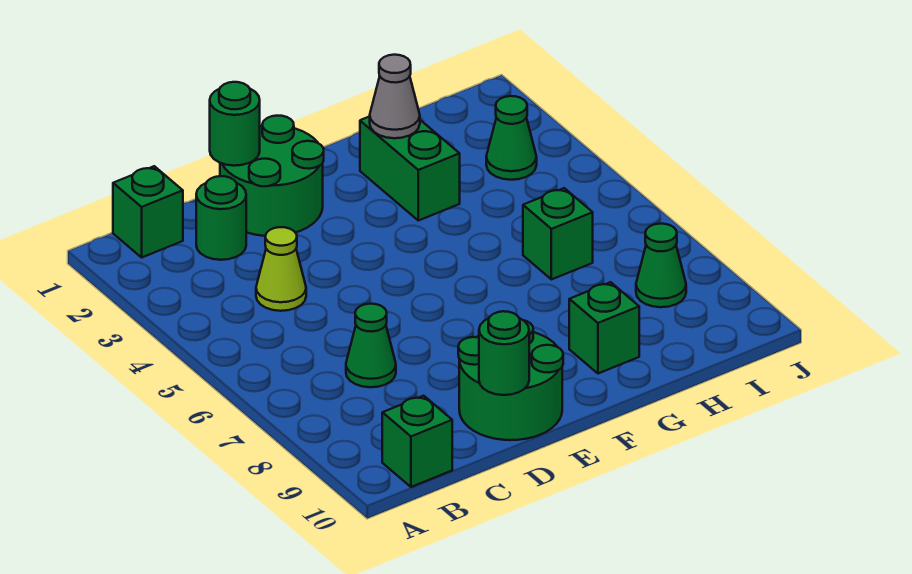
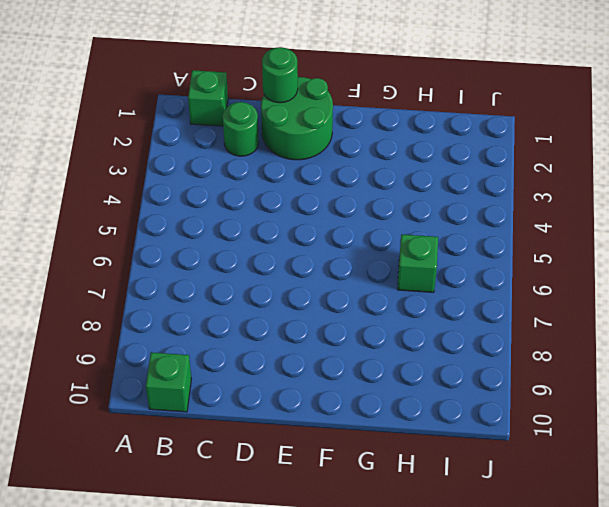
none -> lime 1x1 cone [256,227,306,311]
none -> green 1x1 cone [346,304,396,387]
none -> green 2x2 round brick [458,321,563,440]

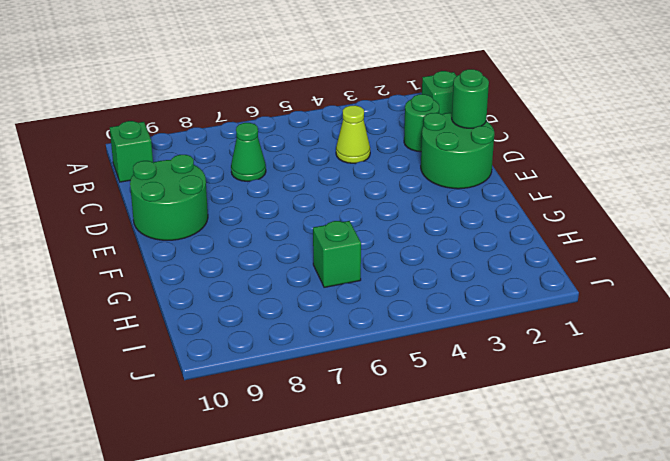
none -> green 1x2 brick [360,116,460,221]
none -> green 1x1 brick [569,282,639,374]
none -> green 1x1 cone [486,96,537,180]

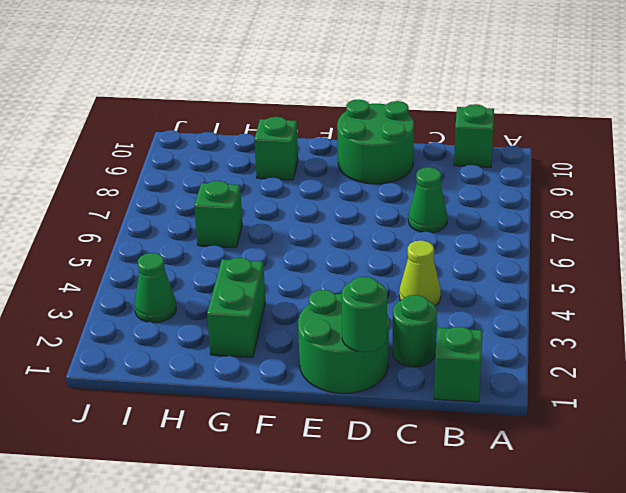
none -> green 1x1 cone [636,224,686,307]
none -> green 1x1 round brick [479,311,529,395]
none -> grey 1x1 cone [370,55,420,138]

